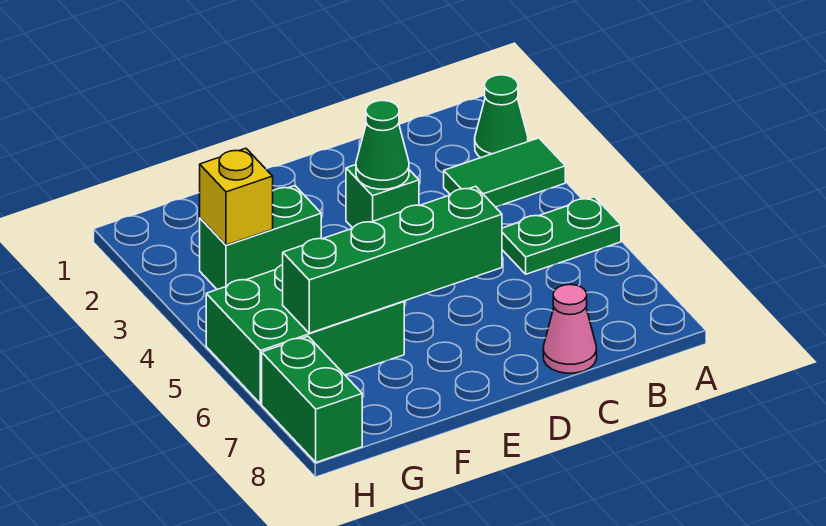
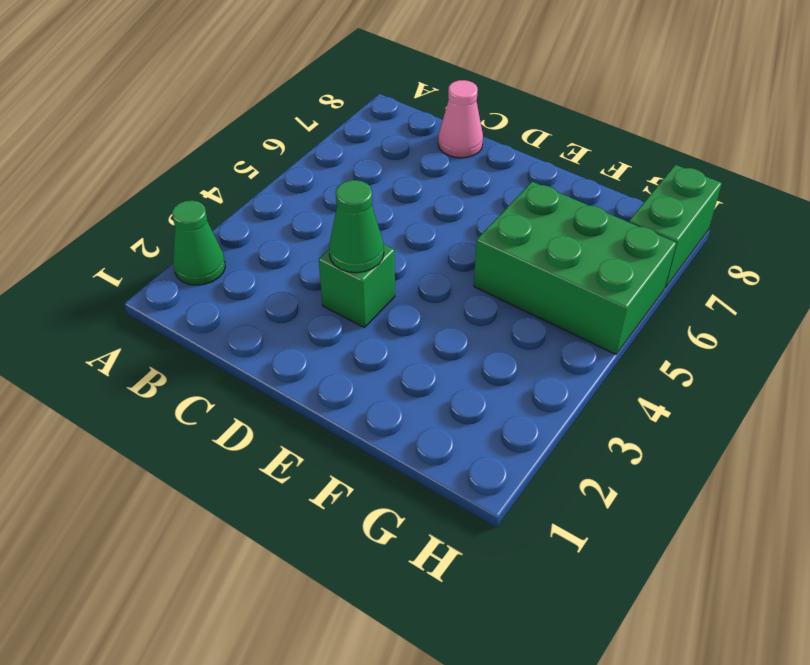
none -> green 1x2 tile [444,138,565,207]
none -> green 1x2 plate [502,197,621,274]

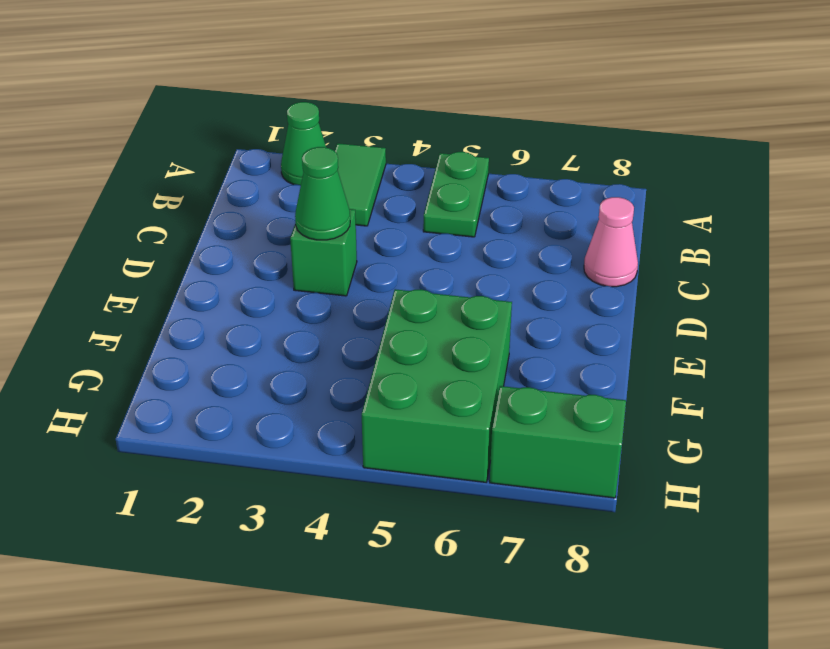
none -> green 1x2 brick [200,186,321,289]
none -> green 1x4 brick [283,186,502,333]

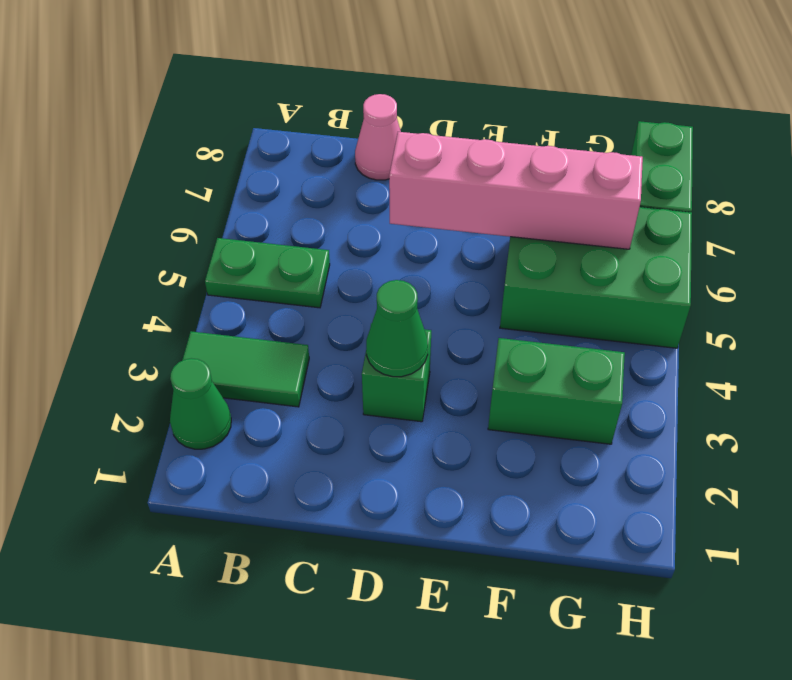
pink 1x4 brick [389,132,643,249] -> green 1x4 brick [283,186,502,333]
none -> yellow 1x1 brick [200,148,273,245]

